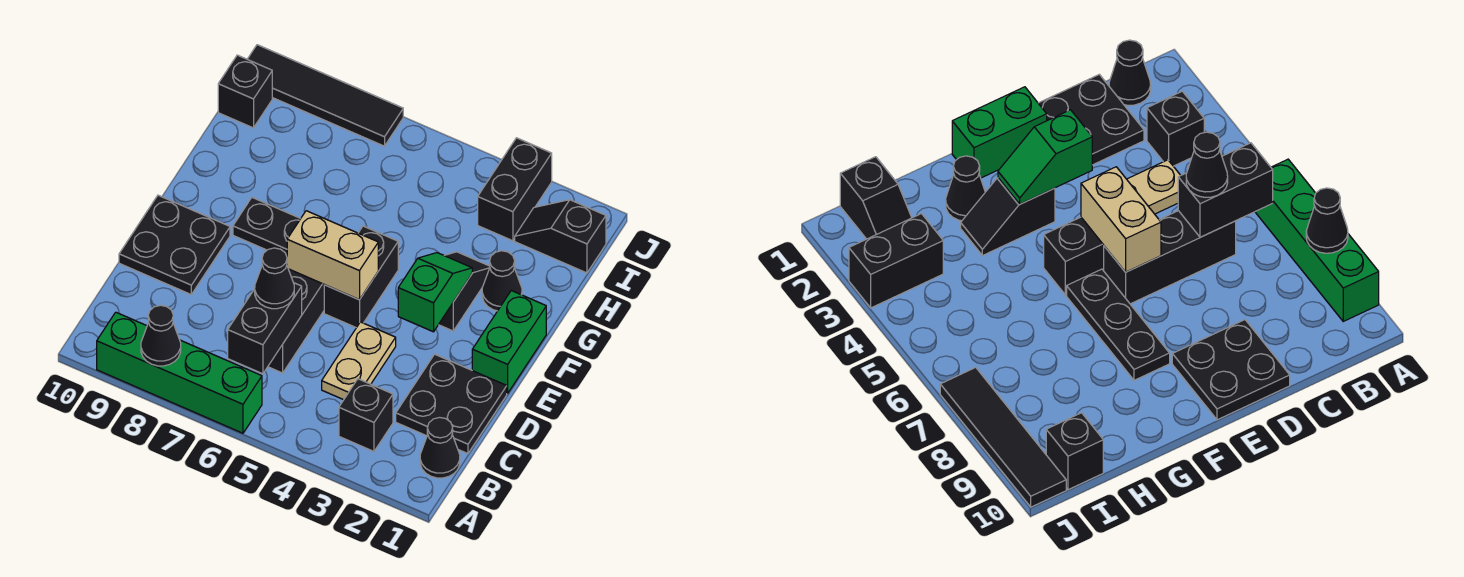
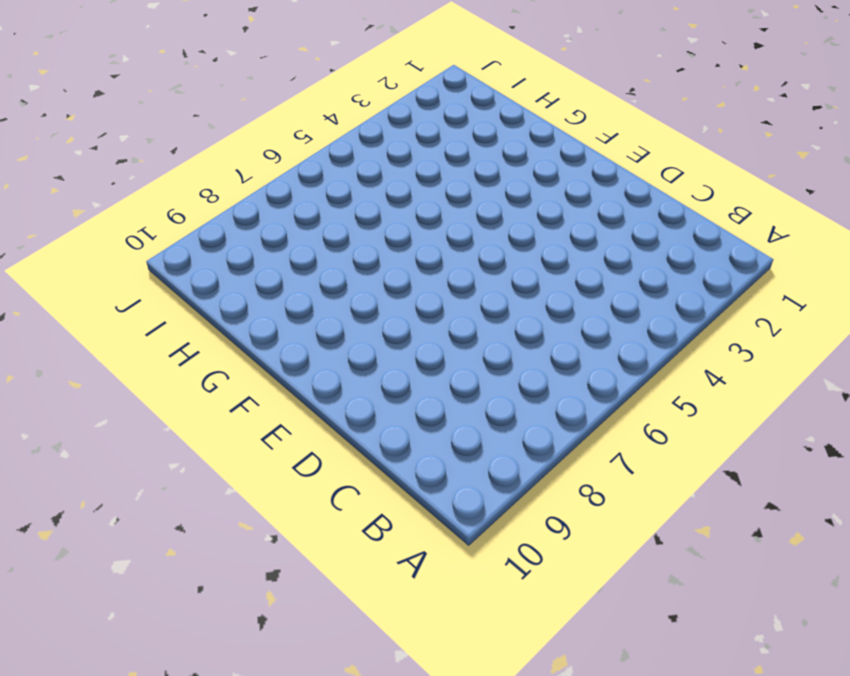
none -> green 1x4 brick [97,312,262,433]
none -> black 1x1 cone [420,417,460,478]
none -> black 1x1 brick [339,379,393,451]

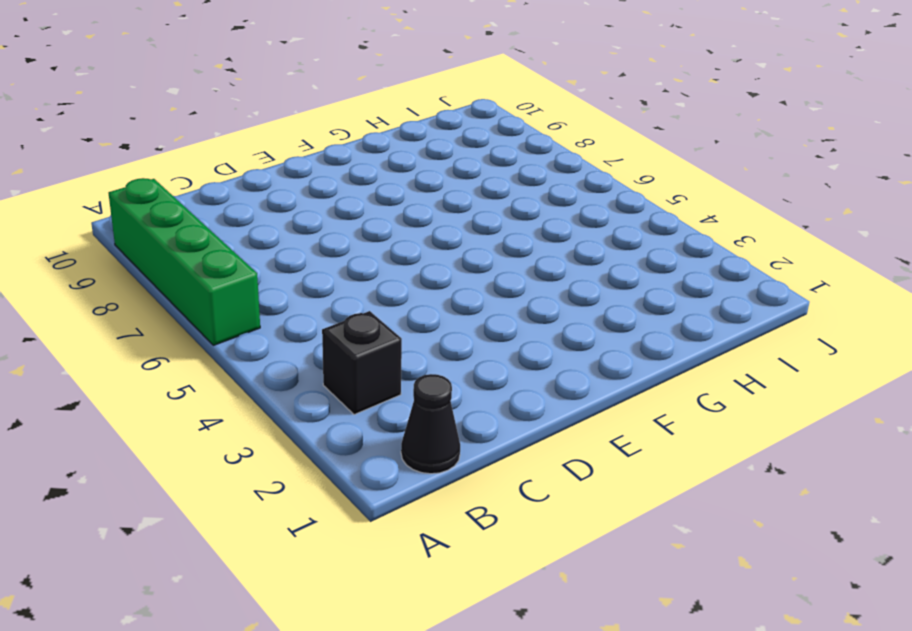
none -> black 2x2 plate [396,354,507,454]
none -> tan 1x2 plate [322,322,396,400]
none -> black 1x3 brick [268,269,324,373]

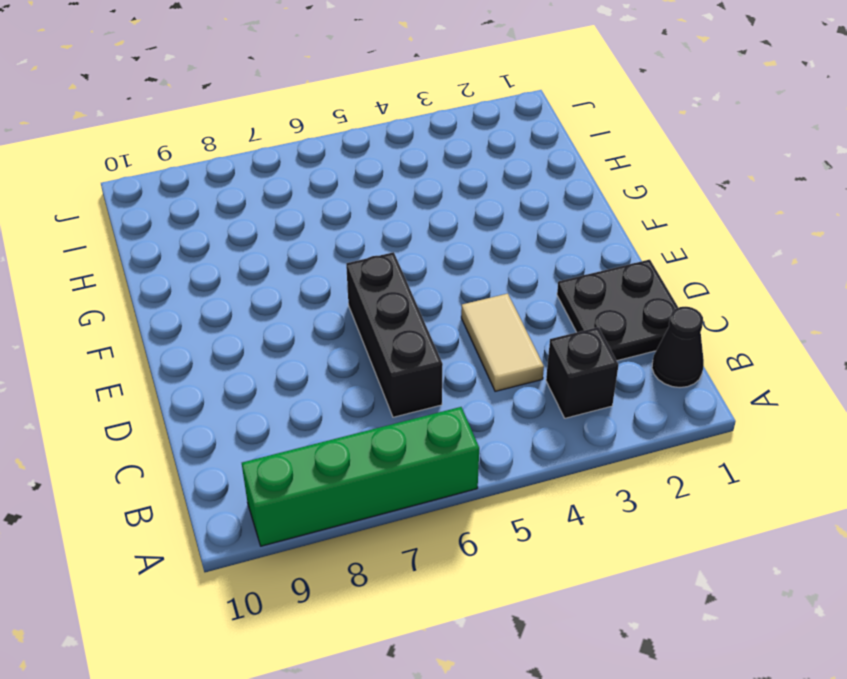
tan 1x2 tile [461,294,544,391] -> tan 1x2 plate [322,322,396,400]
none -> black 2x2 plate [119,195,230,294]
none -> green 1x2 brick [472,291,546,393]
none -> black 1x2 brick [324,226,398,328]

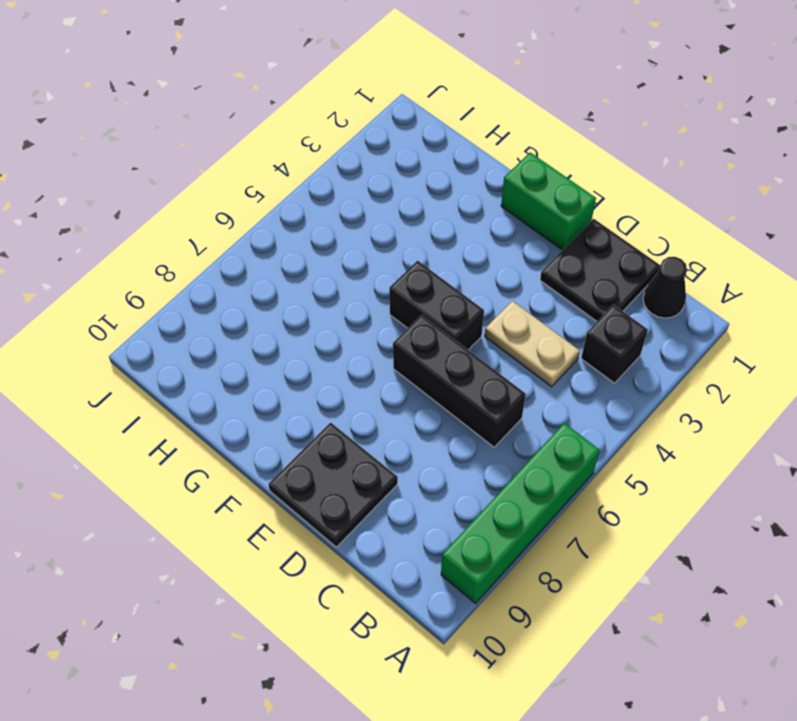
none -> black 1x2 slope [439,252,490,331]
none -> black 1x3 plate [233,198,301,256]
none -> black 1x1 cone [482,251,522,311]

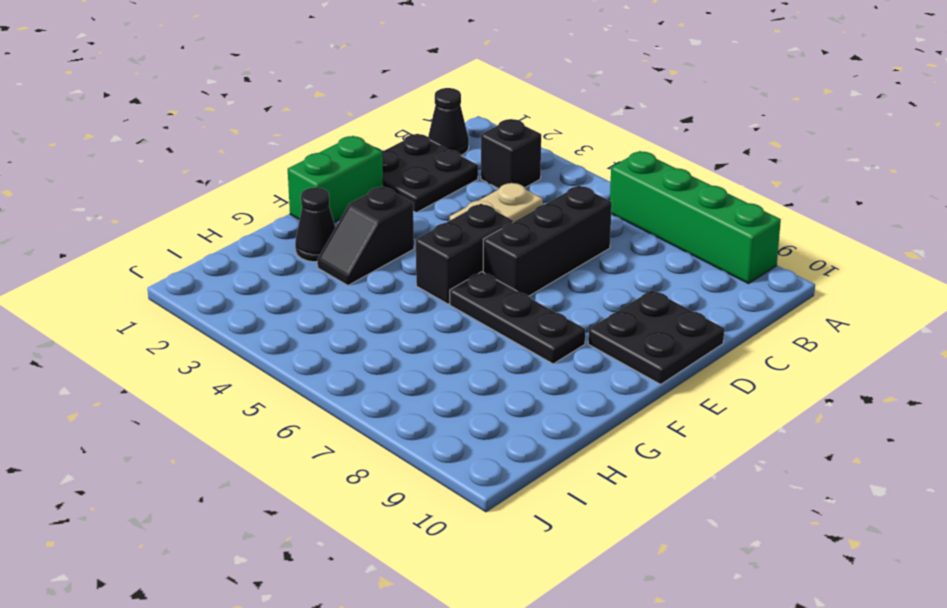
none -> black 1x2 slope [515,200,606,273]
none -> black 1x2 brick [478,138,552,241]
none -> black 1x1 brick [218,55,272,128]

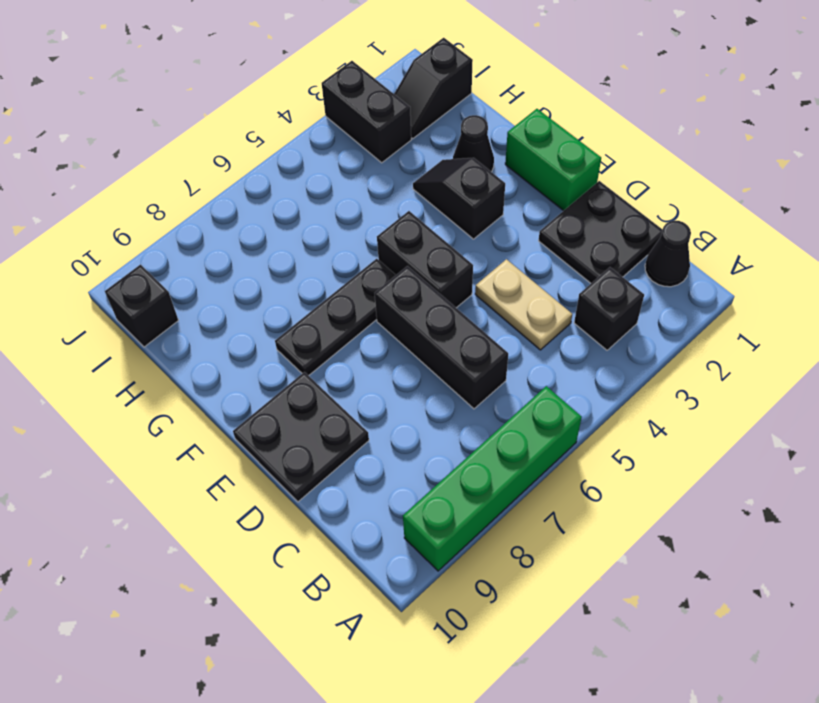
none -> black 1x4 tile [247,45,403,146]
none -> black 1x1 cone [141,305,181,366]
none -> black 1x2 brick [228,283,302,374]

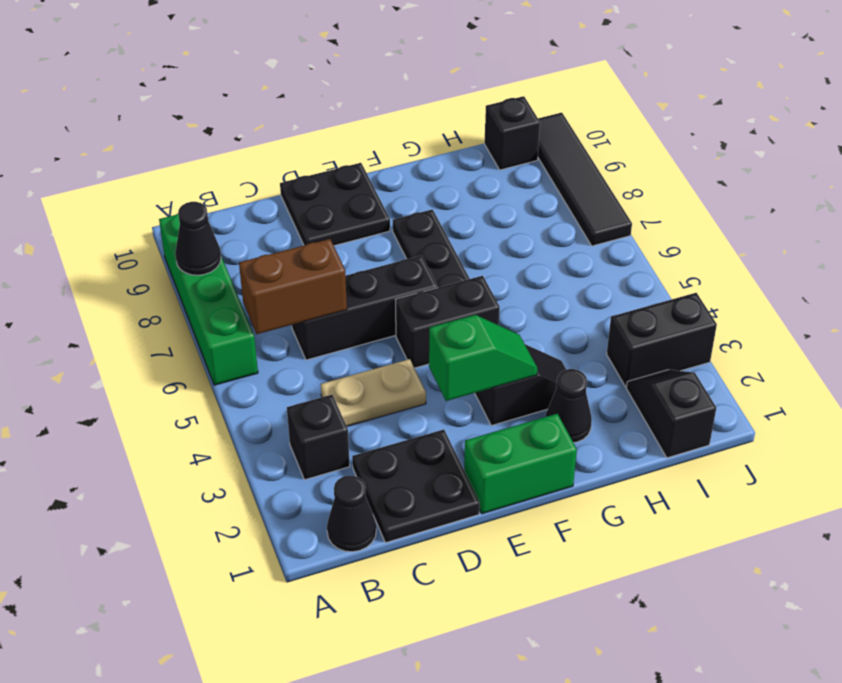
brown 1x2 brick [239,239,347,334] -> black 1x2 brick [228,283,302,374]
none -> tan 1x2 brick [287,211,378,300]
none -> black 1x1 cone [255,248,294,309]

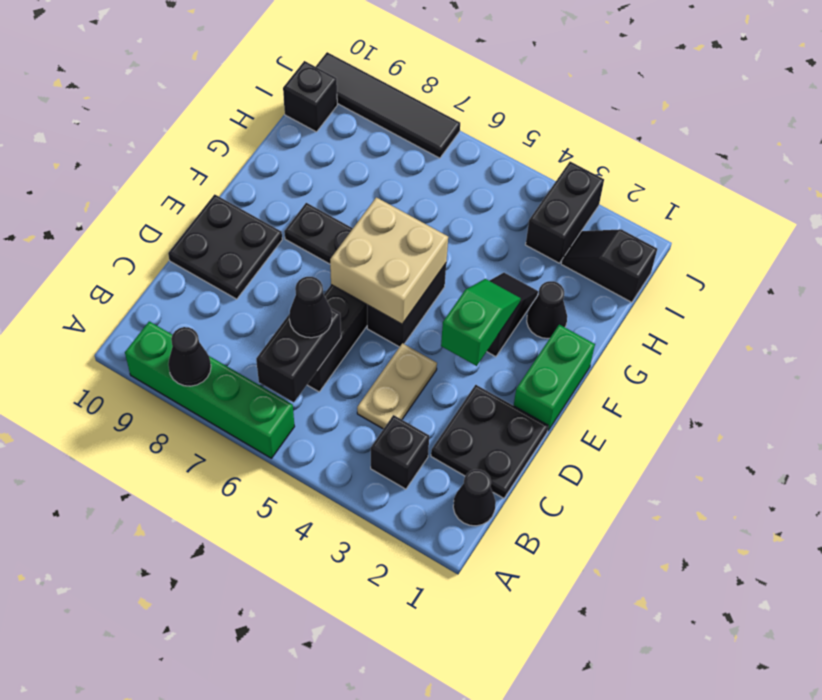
tan 2x2 brick [330,197,448,324] -> tan 1x2 brick [287,211,378,300]

